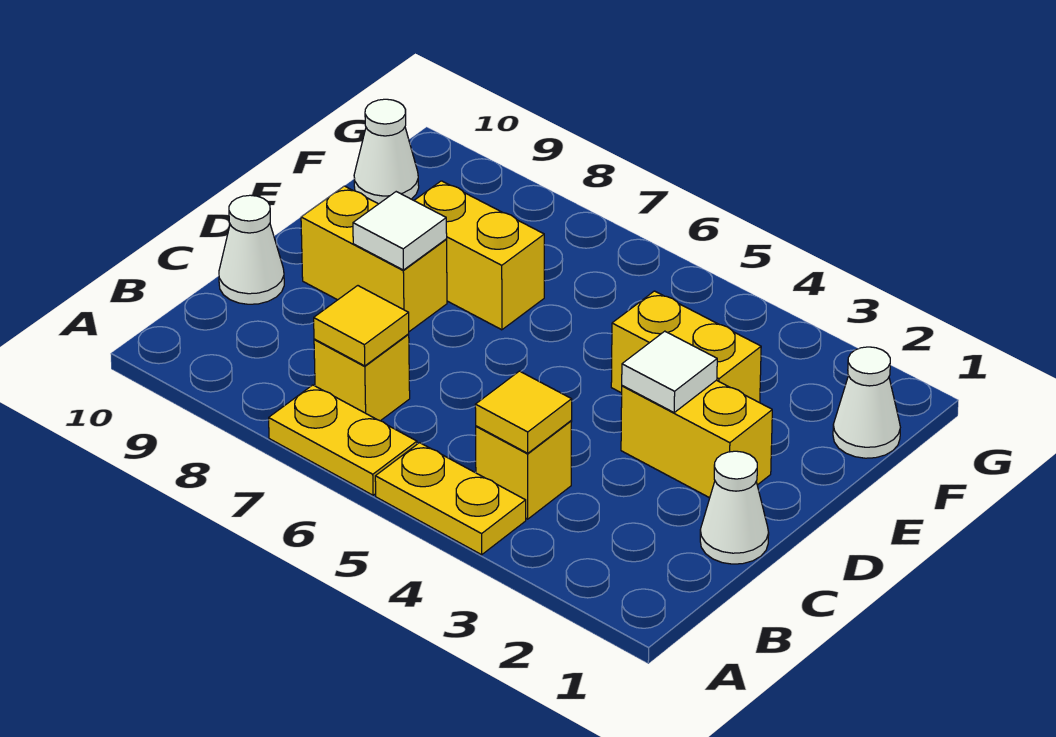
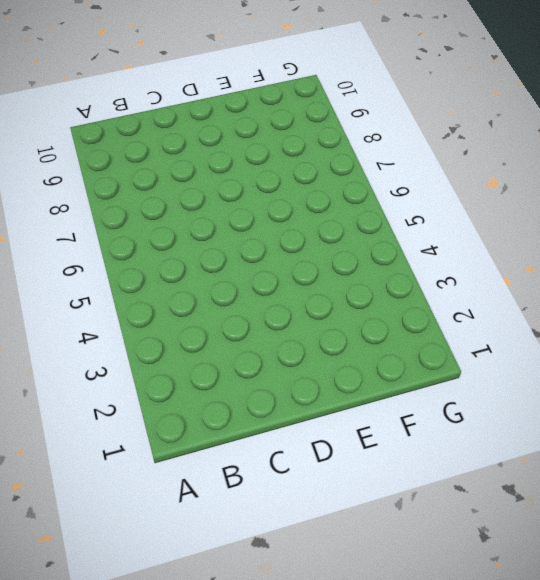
none -> yellow 1x2 plate [375,443,526,555]
none -> yellow 1x2 plate [269,385,417,495]
none -> yellow 1x1 brick [476,421,572,519]

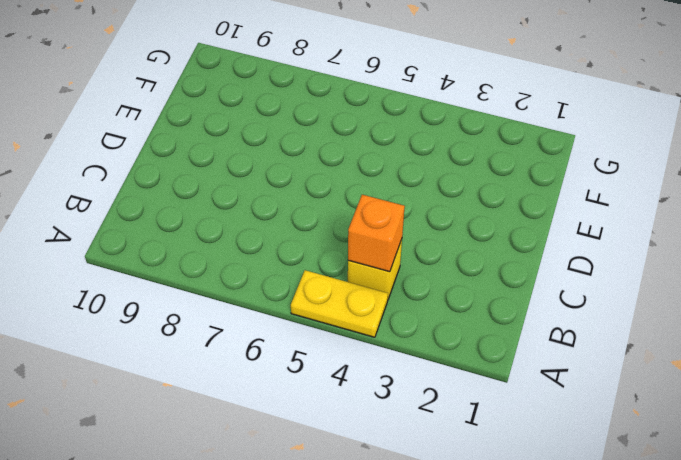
orange 1x1 brick [348,195,405,272] -> yellow 1x1 tile [475,371,572,453]
none -> yellow 1x2 plate [269,385,417,495]
none -> yellow 1x1 brick [314,334,410,421]
none -> white 1x1 cone [700,451,769,564]

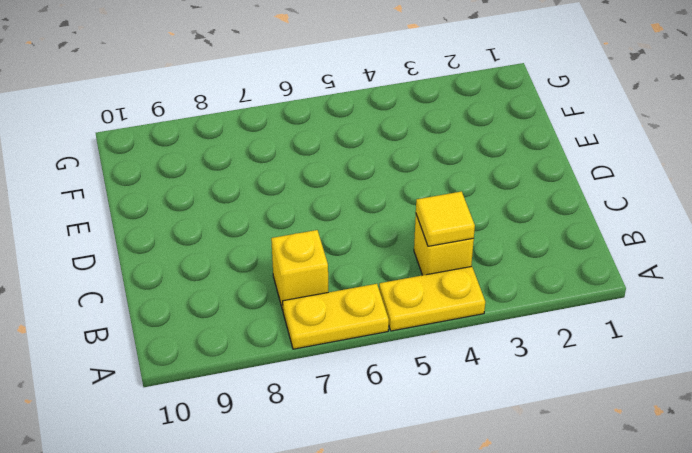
none -> white 1x1 cone [700,451,769,564]
none -> white 1x1 cone [219,195,284,304]
none -> yellow 1x2 brick [621,380,772,498]

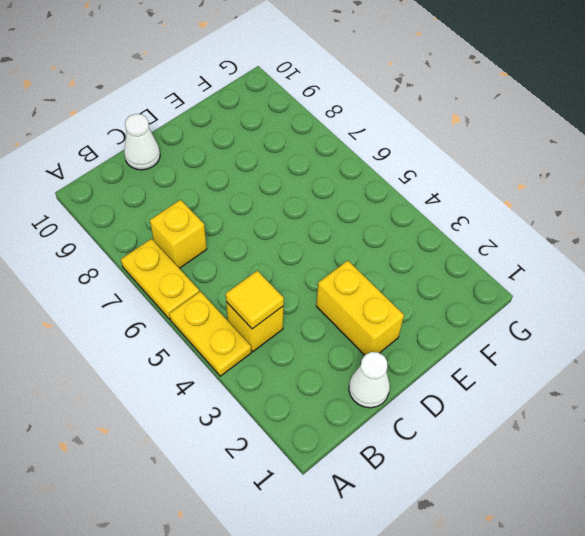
none -> yellow 1x2 brick [301,186,447,332]
none -> yellow 1x2 brick [611,291,761,403]
none -> yellow 1x2 brick [414,181,544,330]

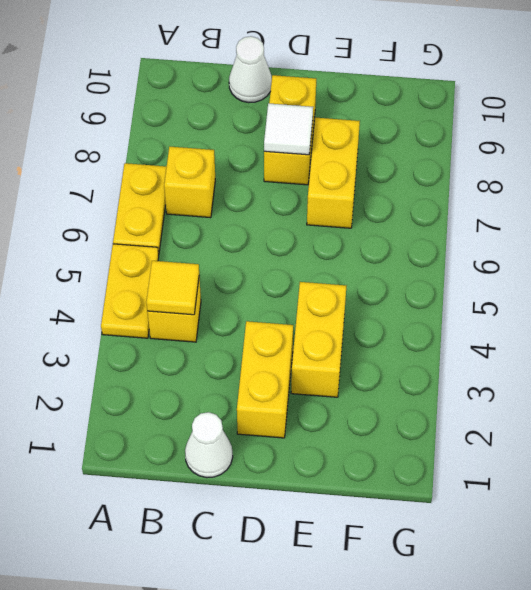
none -> white 1x1 cone [833,347,900,458]
none -> white 1x1 cone [354,99,419,204]
none -> yellow 1x1 tile [314,286,409,366]

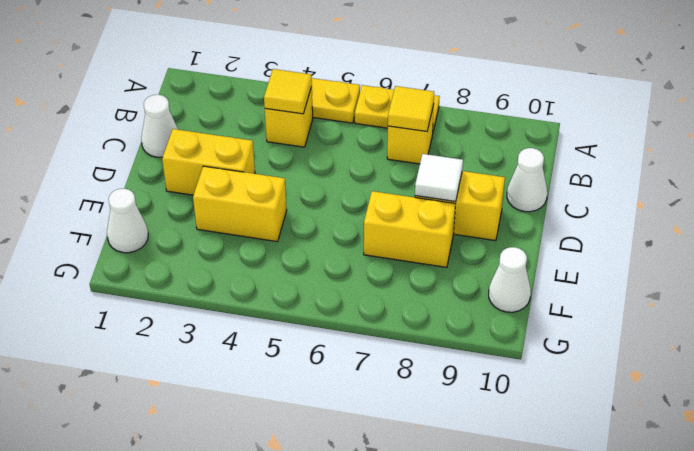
none -> white 1x1 tile [622,331,717,412]

